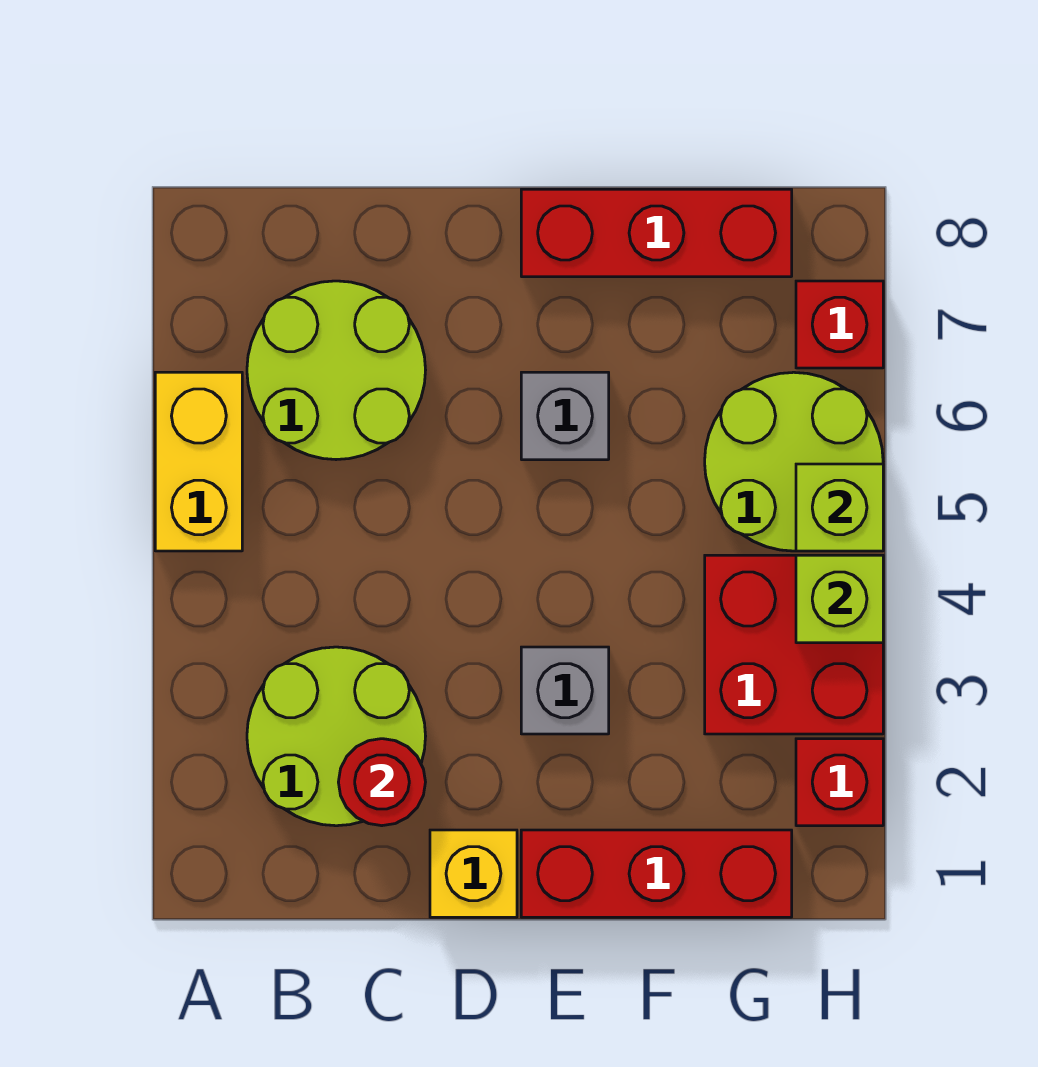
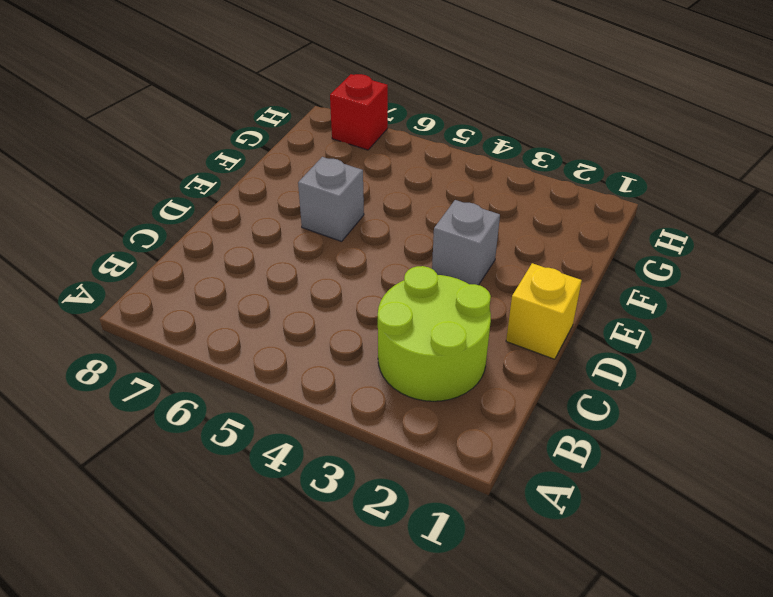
none -> yellow 1x2 brick [155,372,242,551]
none -> lime 2x2 round brick [247,281,426,460]
none -> red 1x3 brick [521,830,792,917]

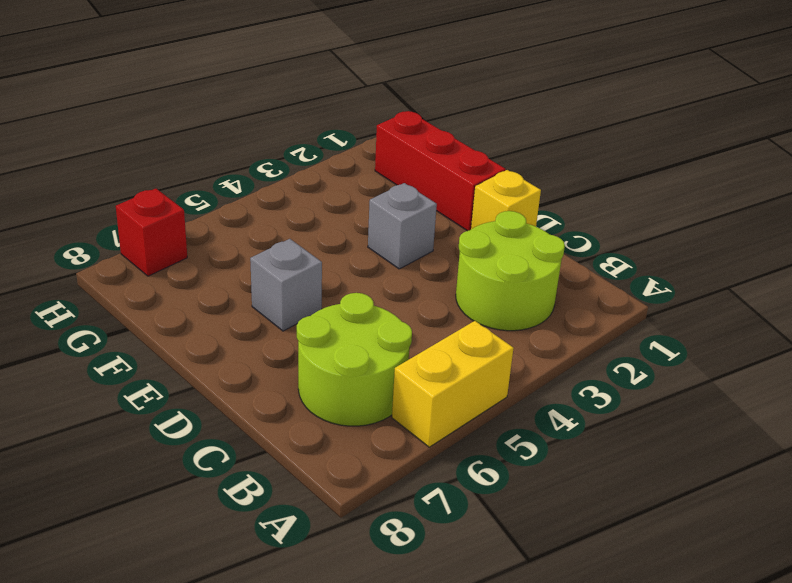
none -> red 1x3 brick [521,189,792,277]
none -> red 2x2 brick [705,555,883,734]
none -> lime 2x2 round brick [705,372,883,551]

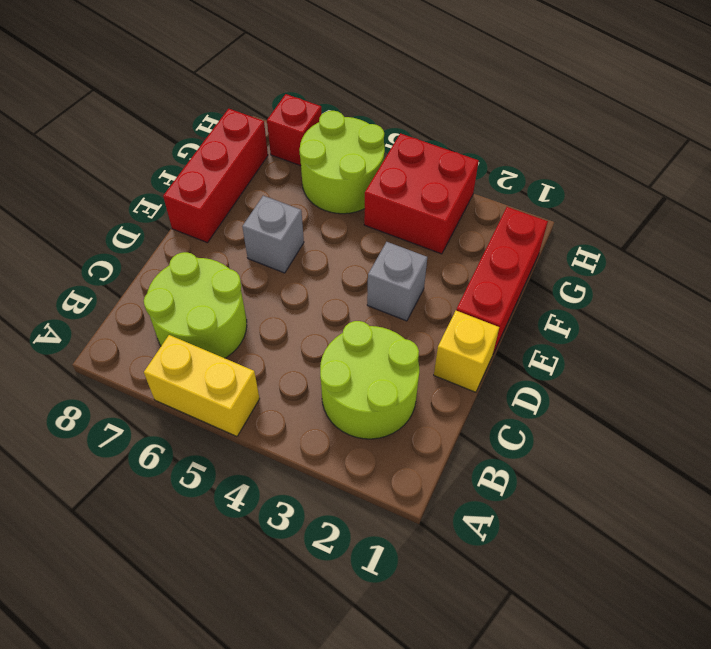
none -> red 1x1 brick [796,739,883,826]
none -> red 1x1 round brick [338,739,425,826]
none -> lime 1x1 brick [796,555,883,643]

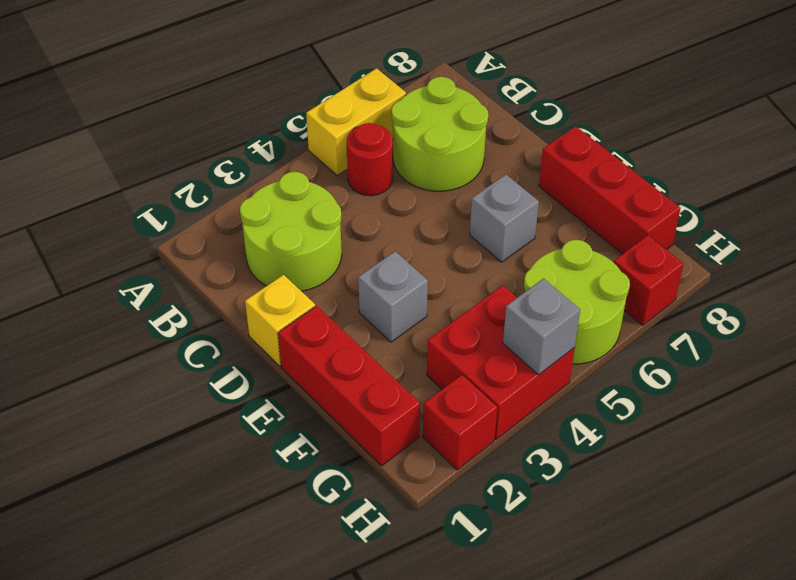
red 1x1 round brick [347,123,393,196] -> red 1x1 round brick moved to [338,739,425,826]
grey 1x1 brick [503,279,580,375] -> lime 1x1 brick [796,555,883,643]
none -> lime 1x1 brick [796,464,883,551]

